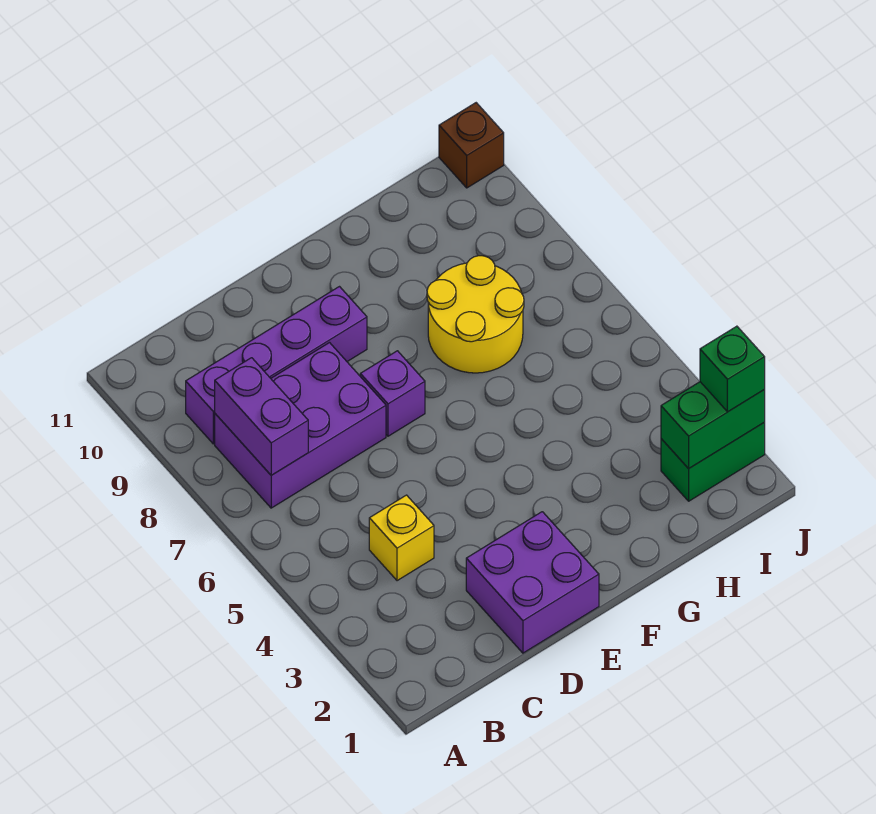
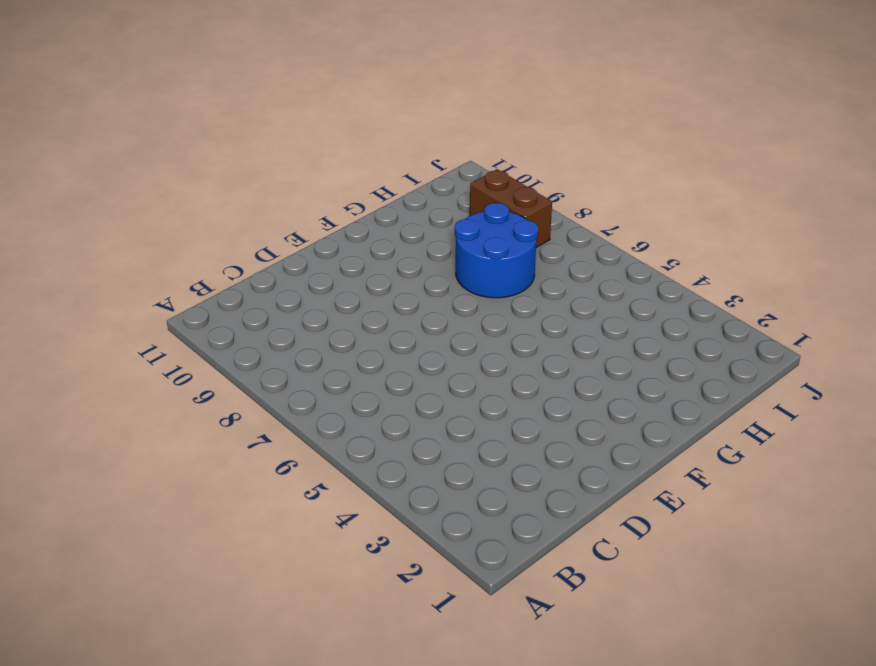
blue 2x2 round brick [455,203,538,298] -> yellow 2x2 round brick [427,256,524,373]
brown 1x2 brick [470,169,552,248] -> none
none -> purple 2x3 brick [215,343,386,508]
none -> purple 1x4 brick [186,287,367,444]

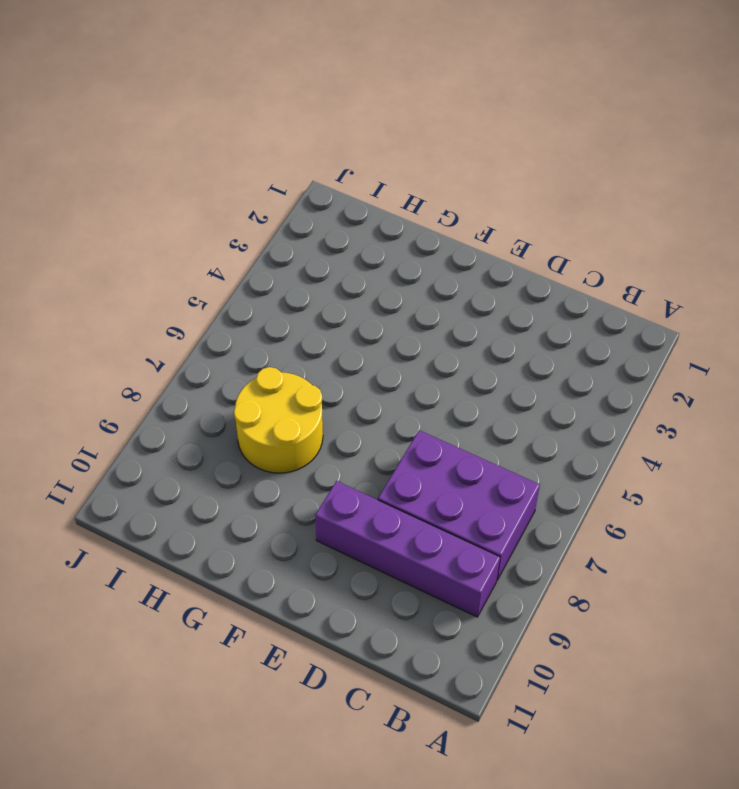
none -> yellow 1x1 brick [369,495,434,581]
none -> purple 2x2 brick [466,512,599,653]

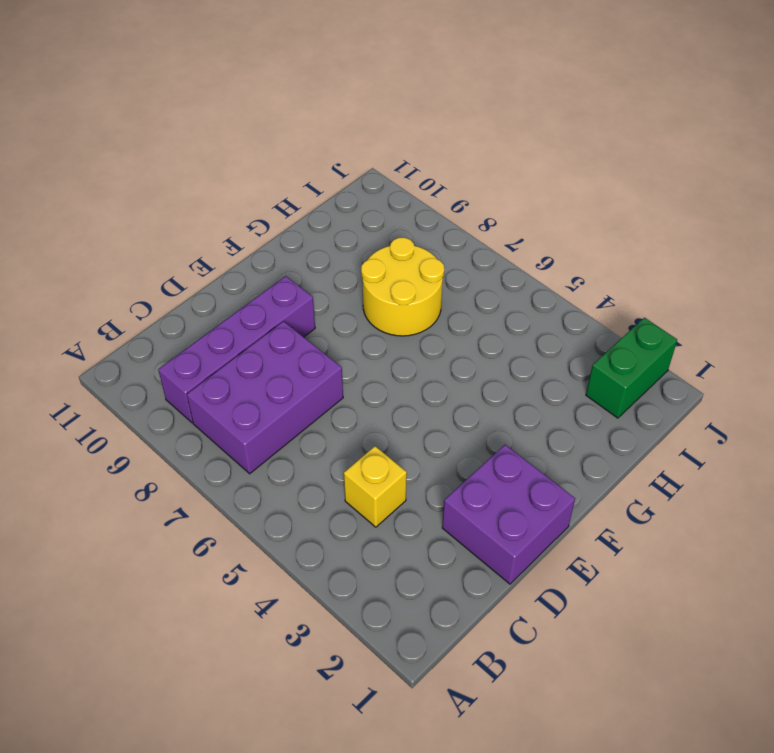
none -> purple 1x1 brick [360,351,425,436]
none -> brown 1x1 brick [439,103,504,188]

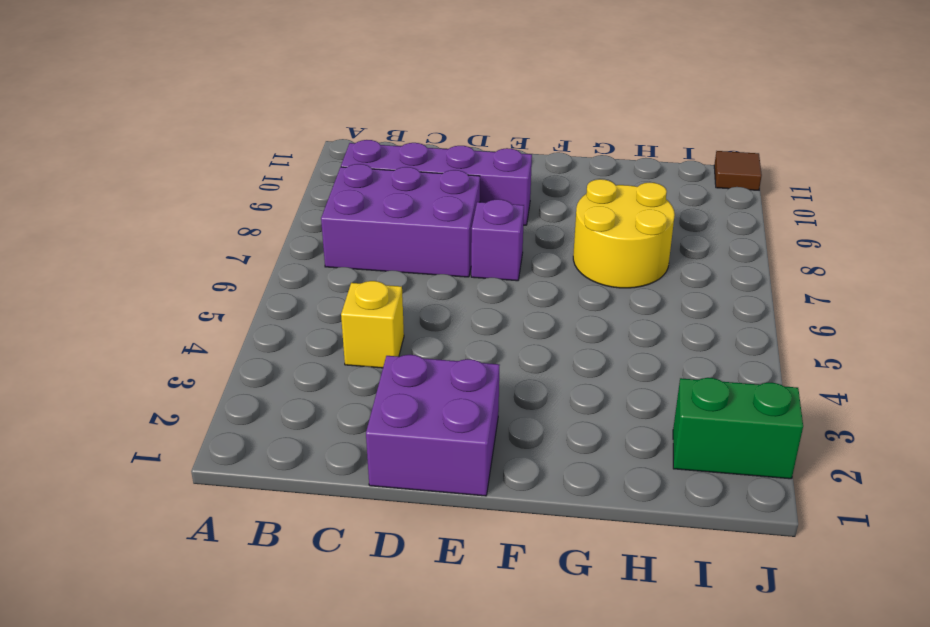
brown 1x1 tile [714,151,762,190] -> brown 1x1 brick [439,103,504,188]
none -> purple 1x2 brick [215,358,308,475]
none -> green 1x2 brick [661,382,765,469]

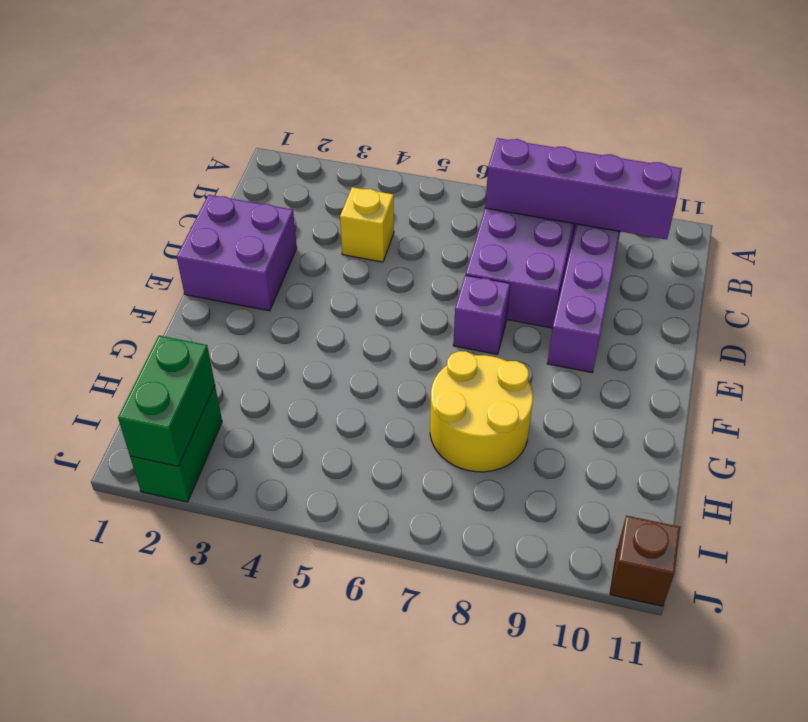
purple 1x4 brick [485,138,682,240] -> purple 1x2 brick [215,358,308,475]
none -> green 1x1 brick [700,326,765,412]

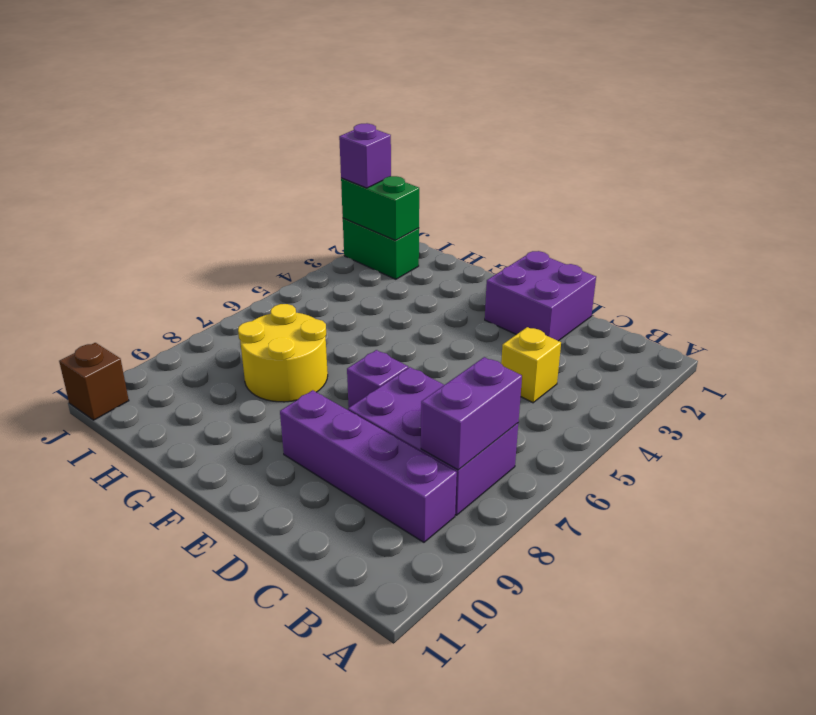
purple 1x1 brick [339,123,391,188] -> green 1x1 brick [700,326,765,412]

